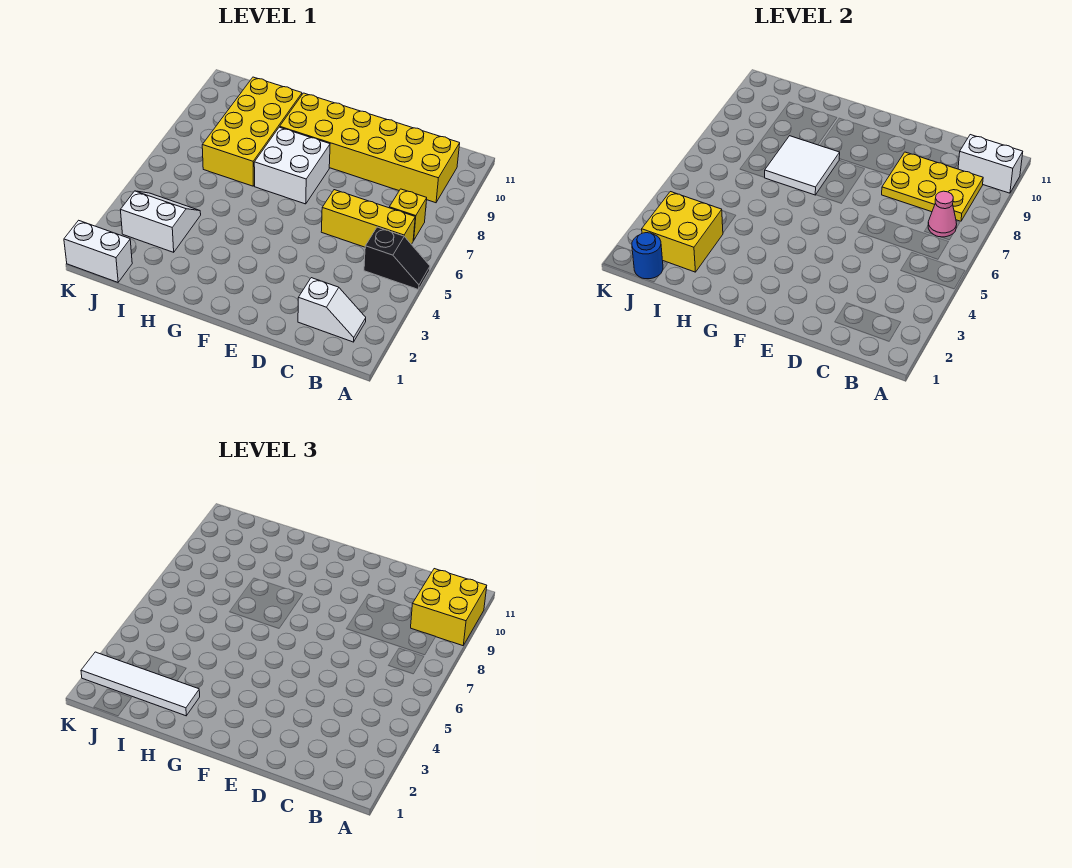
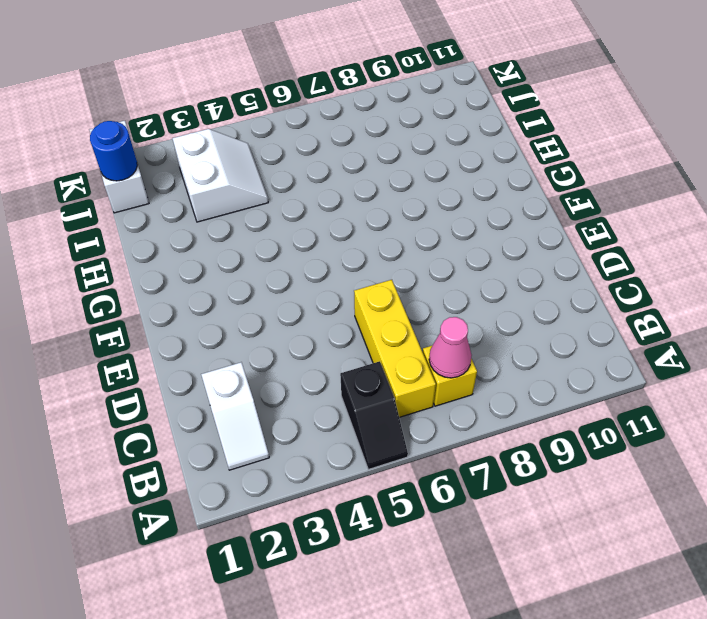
none -> yellow 2x6 brick [280,93,460,203]
none -> white 2x2 brick [254,127,330,204]
none -> yellow 2x4 brick [202,77,302,186]

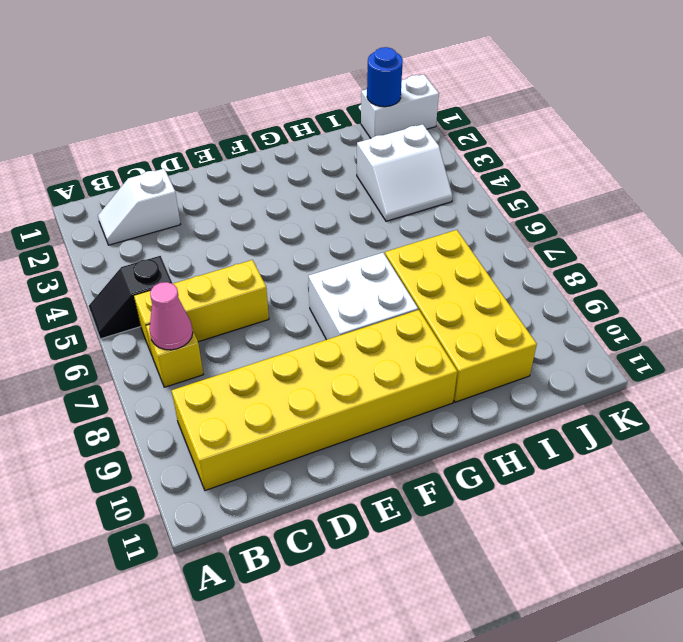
none -> white 1x2 brick [958,135,1023,193]
none -> yellow 2x3 plate [882,152,983,221]
none -> white 2x2 tile [764,136,840,195]

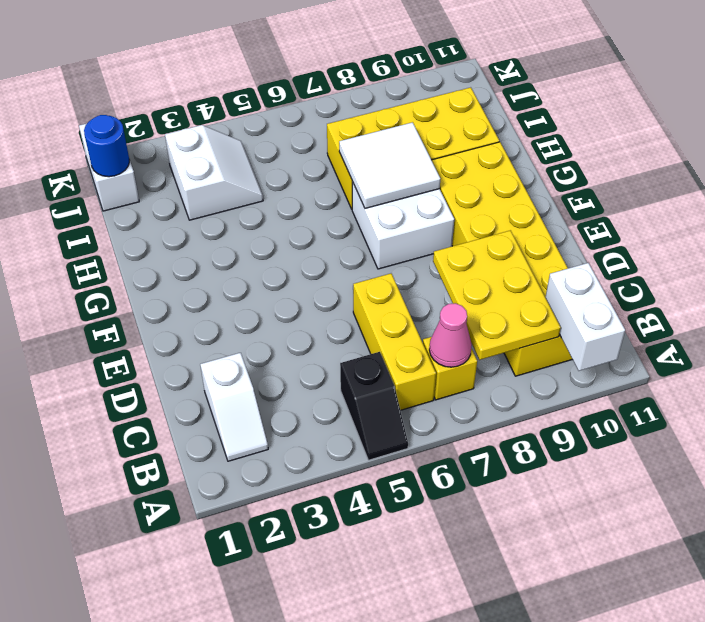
none -> yellow 2x2 brick [642,192,723,272]
none -> yellow 2x2 brick [411,569,487,646]
none -> white 1x4 tile [81,652,200,716]

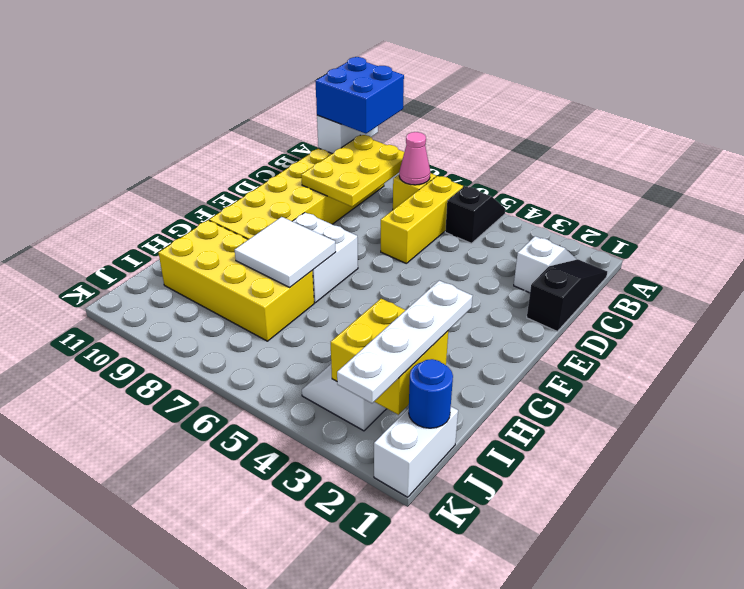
blue 2x2 brick [315,57,404,134] -> yellow 2x2 brick [411,569,487,646]
black 1x3 slope [527,259,607,331] -> none
white 1x4 plate [337,281,472,403] -> white 1x4 tile [81,652,200,716]

